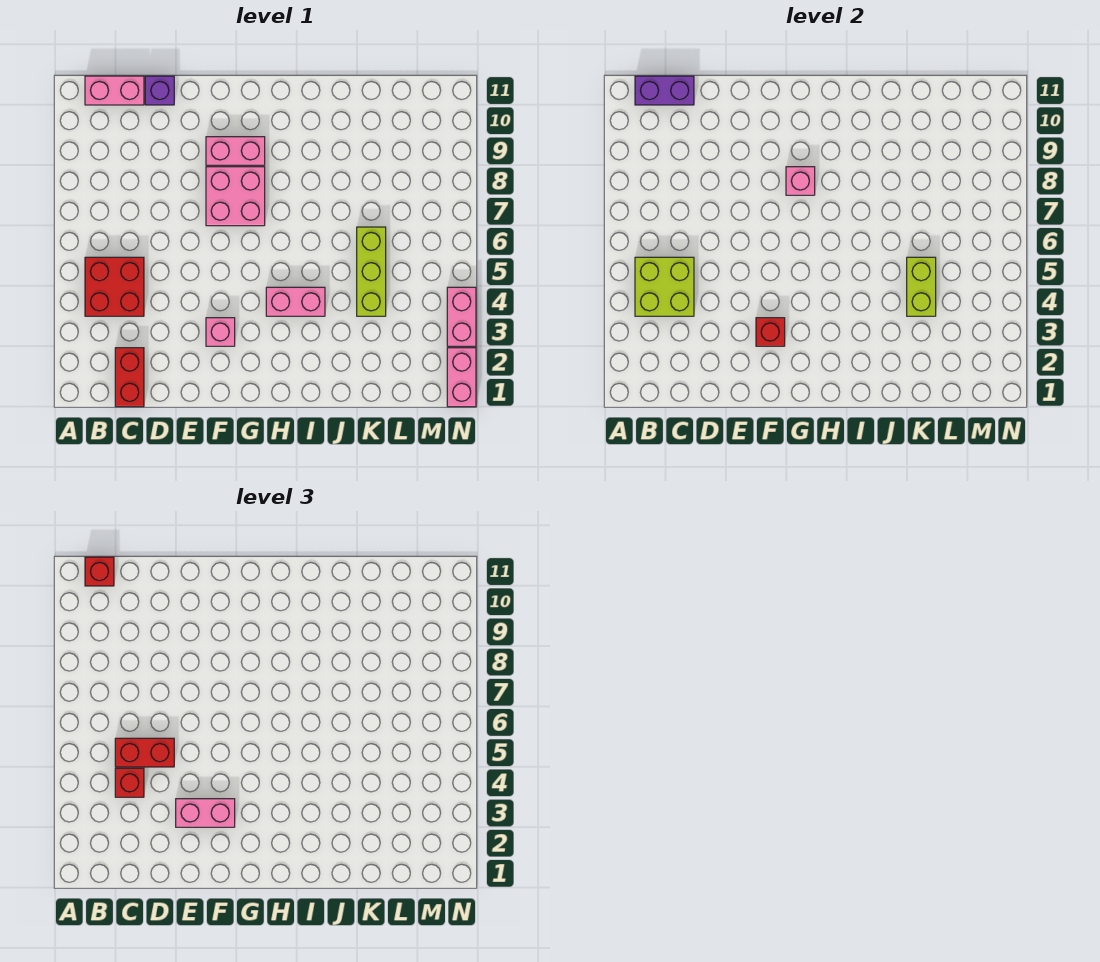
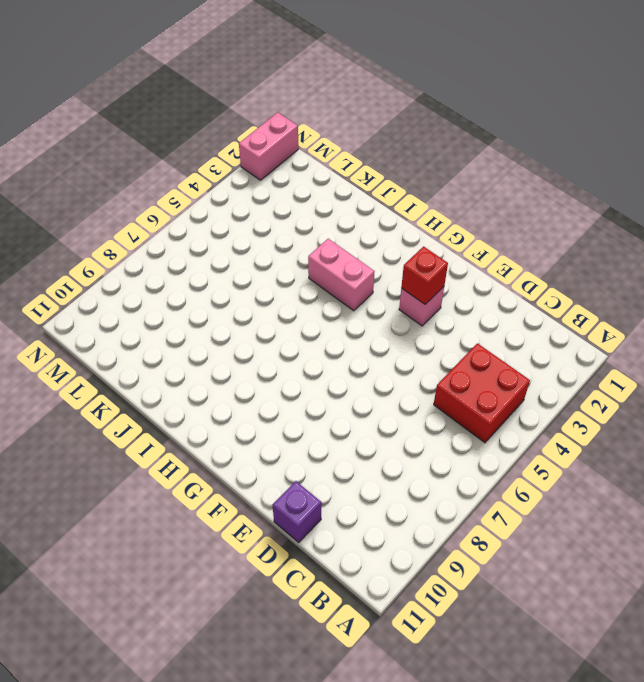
none -> pink 1x2 brick [85,76,144,105]
none -> red 1x2 brick [115,348,144,407]
none -> pink 2x2 brick [206,167,265,226]

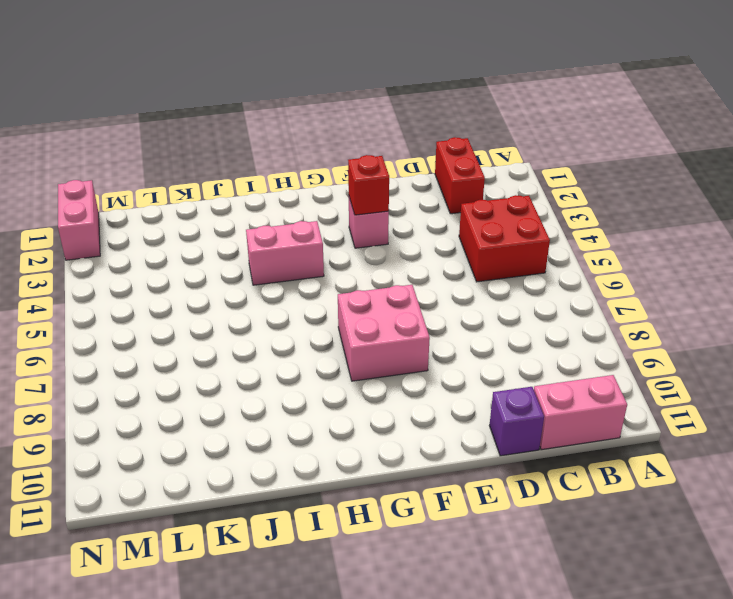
none -> pink 1x2 brick [206,137,265,165]
none -> lime 1x3 brick [357,227,386,316]
none -> pink 1x2 brick [447,287,476,346]

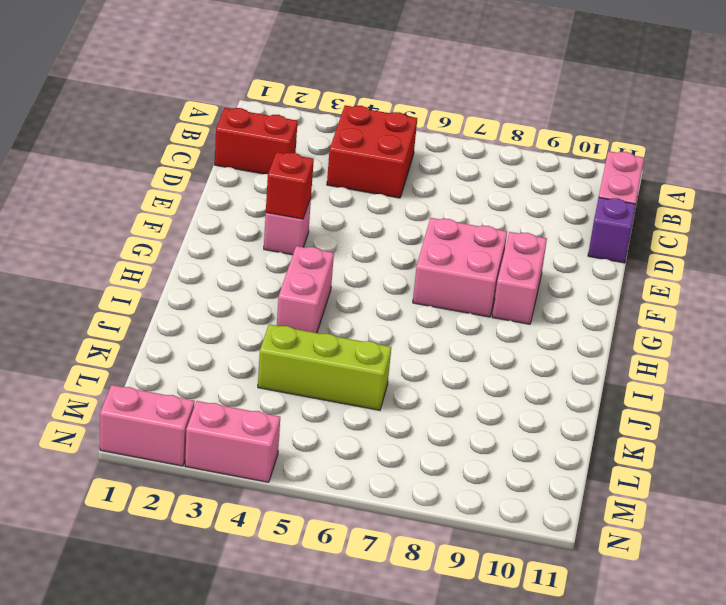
none -> lime 2x2 brick [635,257,694,316]
none -> purple 1x2 brick [635,76,694,105]
none -> pink 1x1 brick [786,167,815,195]

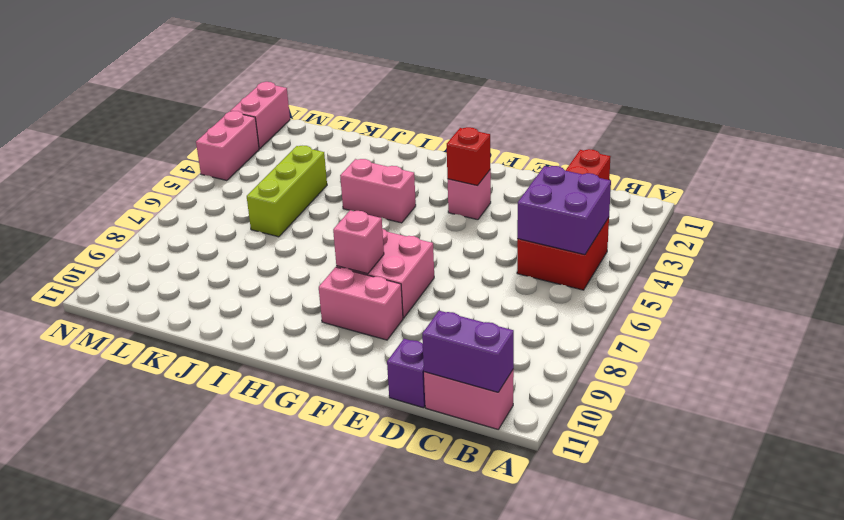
purple 2x2 brick [517,166,611,255] -> lime 2x2 brick [635,257,694,316]
none -> lime 1x2 brick [907,257,936,316]
none -> red 1x1 brick [85,557,114,586]
none -> red 1x1 brick [115,768,144,797]

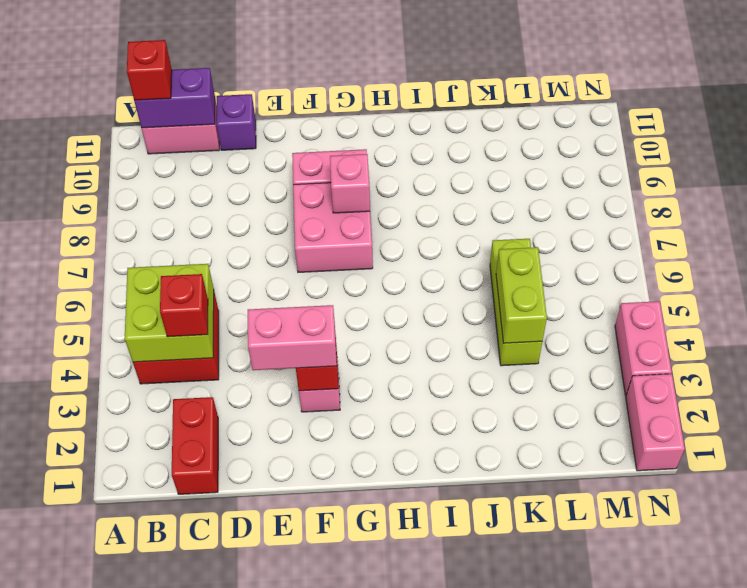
none -> pink 1x2 brick [266,287,325,316]
none -> red 1x2 brick [115,738,174,767]

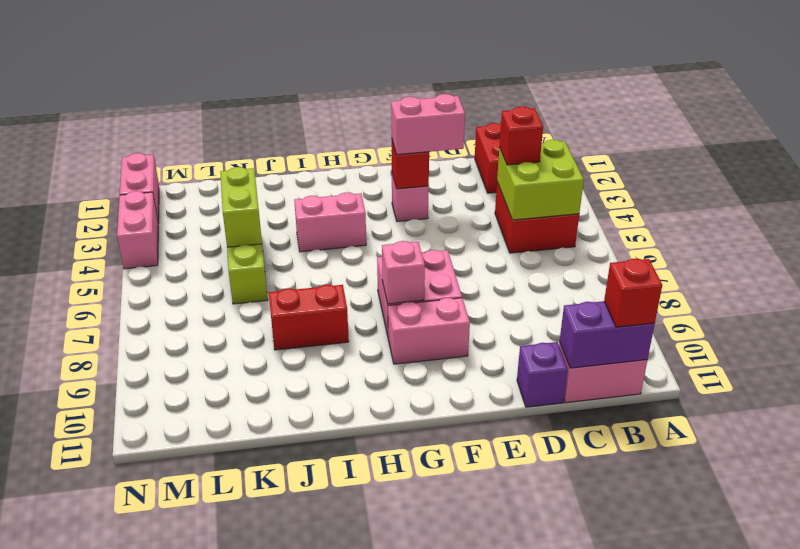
red 1x2 brick [269,285,349,350] -> red 1x2 brick moved to [115,738,174,767]

